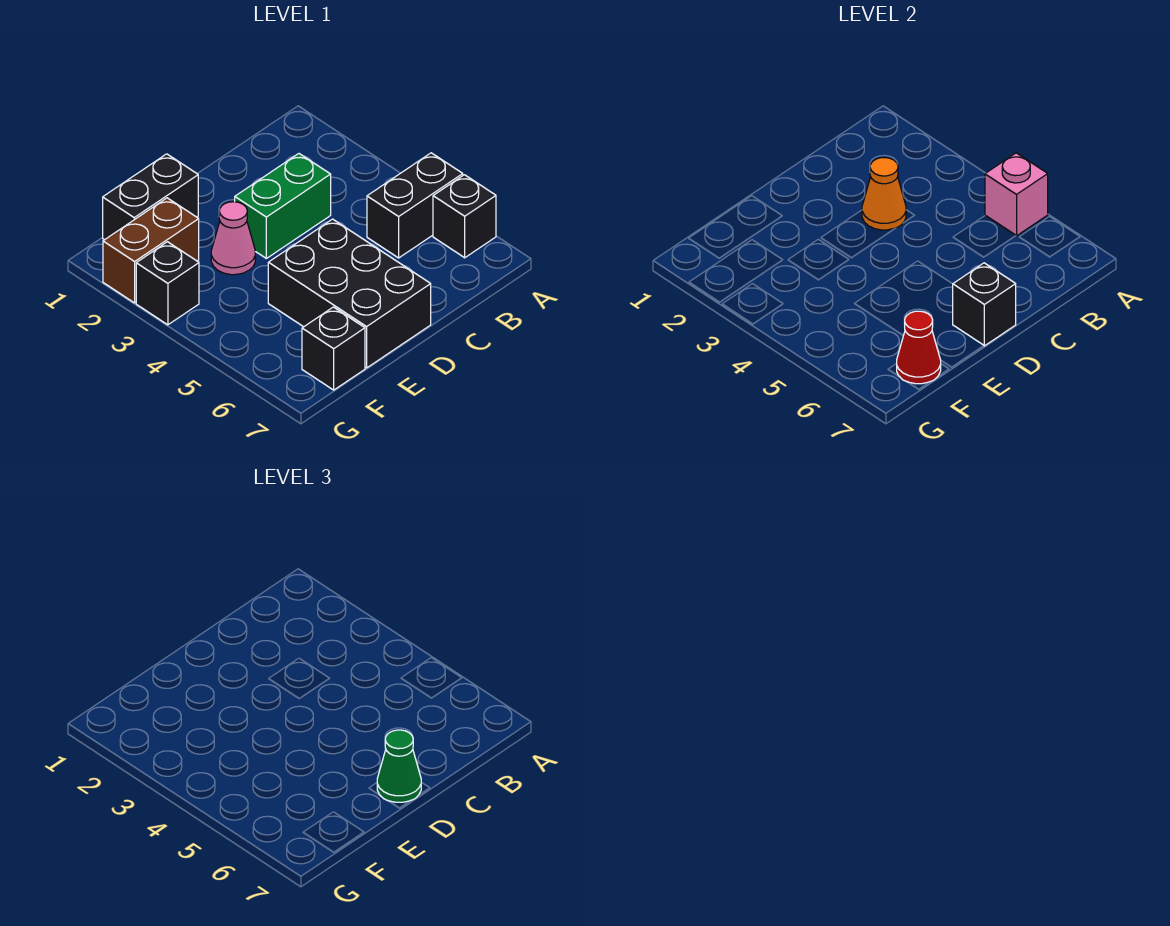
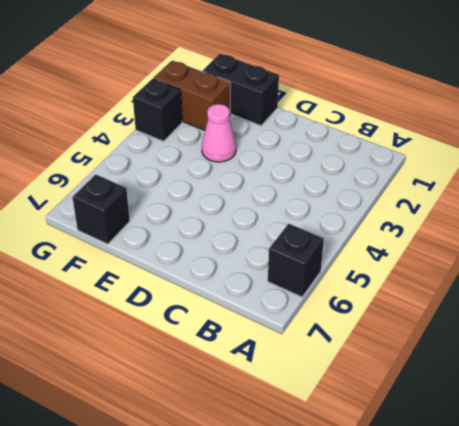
none -> black 1x2 brick [367,153,463,258]
none -> green 1x2 brick [235,154,331,258]
none -> black 2x3 brick [268,219,431,368]

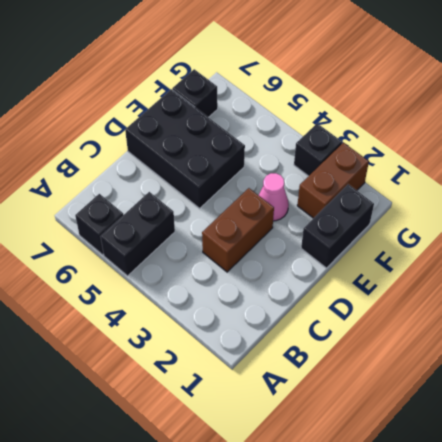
brown 1x2 brick [202,188,274,272] -> green 1x2 brick [235,154,331,258]
none -> pink 1x1 brick [985,153,1048,236]
none -> orange 1x1 cone [862,158,906,230]
none -> black 1x1 brick [953,263,1016,346]

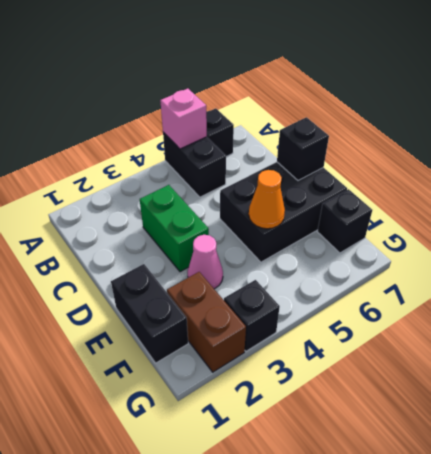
orange 1x1 cone [249,170,285,229] -> orange 1x1 cone moved to [862,158,906,230]
none -> red 1x1 cone [897,311,941,384]
none -> green 1x1 cone [377,730,421,802]

